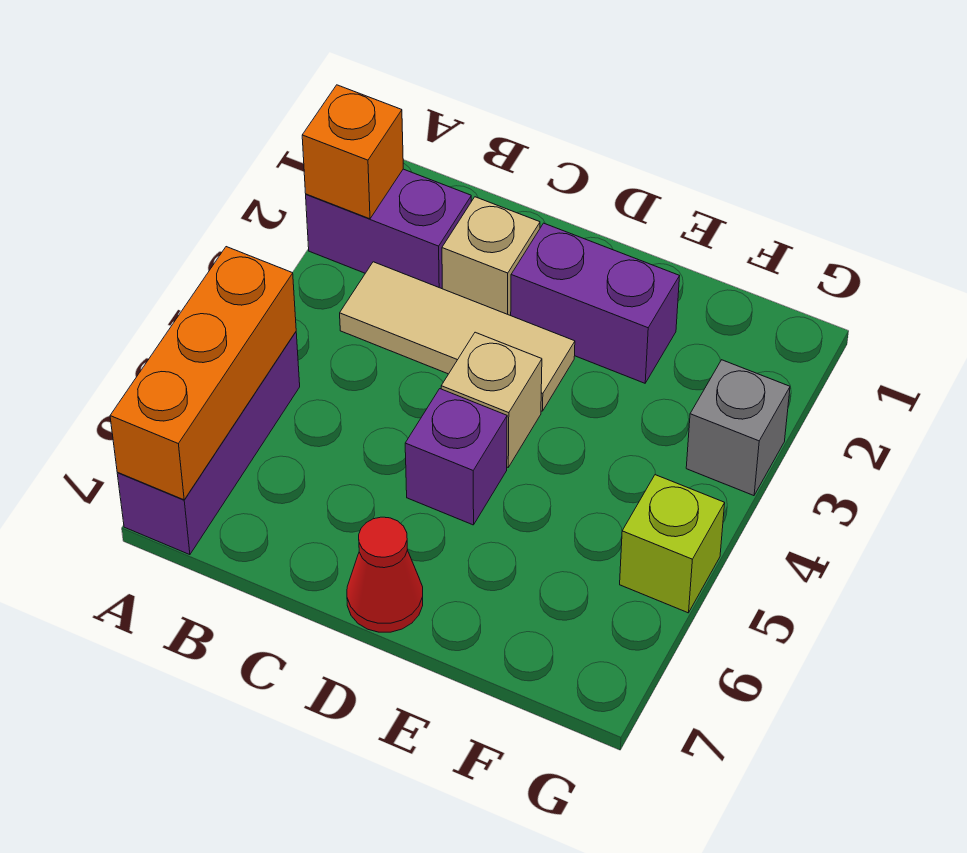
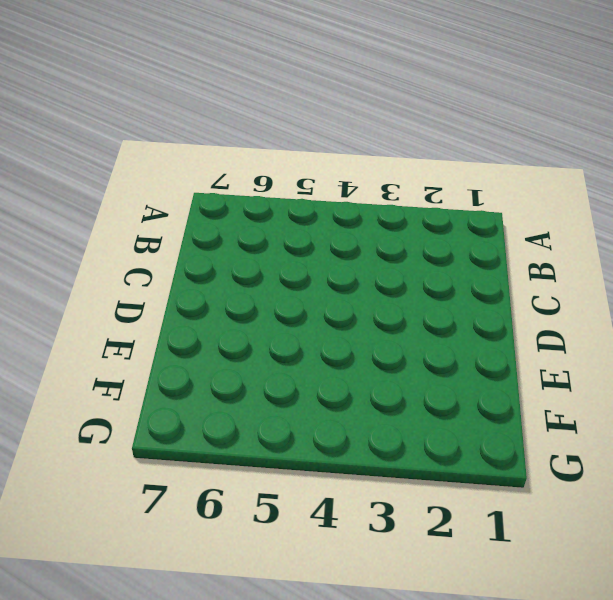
none -> purple 1x2 brick [306,169,471,289]
none -> purple 1x3 brick [117,332,300,555]
none -> tan 1x3 tile [340,262,575,411]

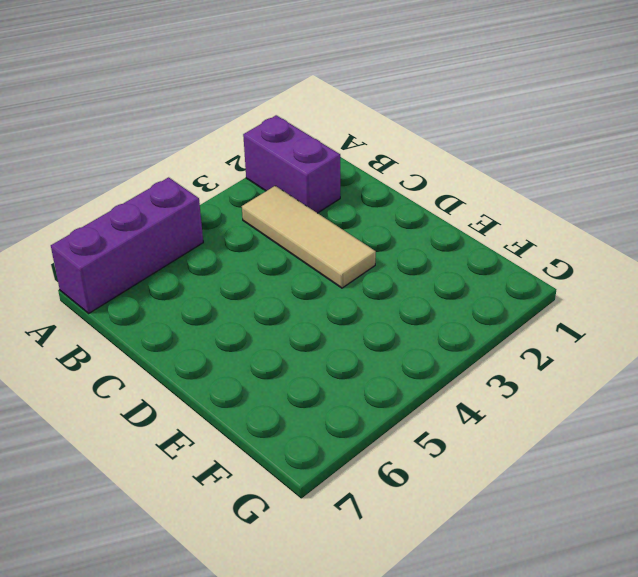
none -> tan 1x1 brick [442,197,540,315]
none -> purple 1x2 brick [511,223,680,383]
none -> tan 1x1 brick [441,332,542,467]

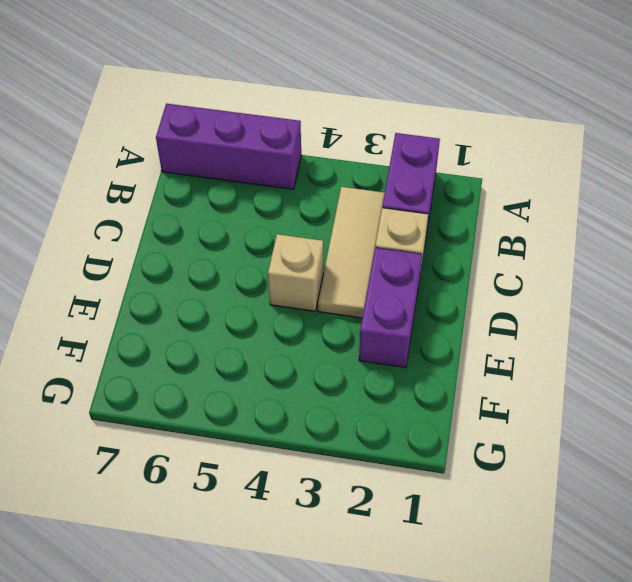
none -> purple 1x1 brick [405,389,507,525]
none -> red 1x1 cone [347,517,423,632]
none -> grey 1x1 brick [686,360,790,496]

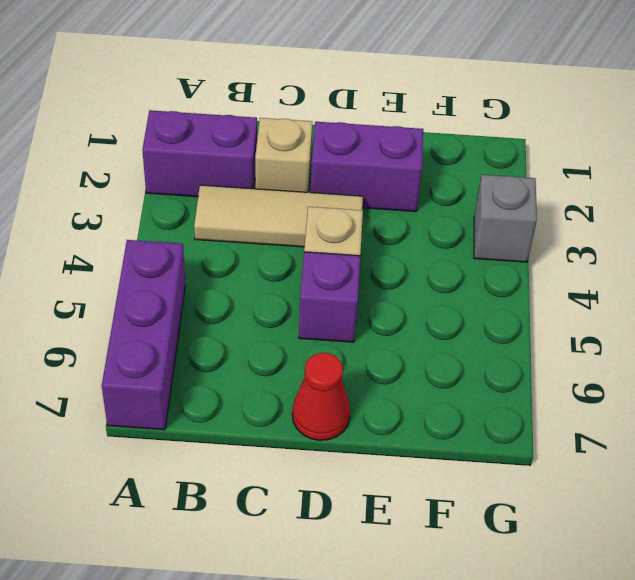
none -> lime 1x1 brick [620,475,725,613]
none -> orange 1x1 brick [302,85,403,219]
none -> orange 1x3 brick [110,247,296,500]

